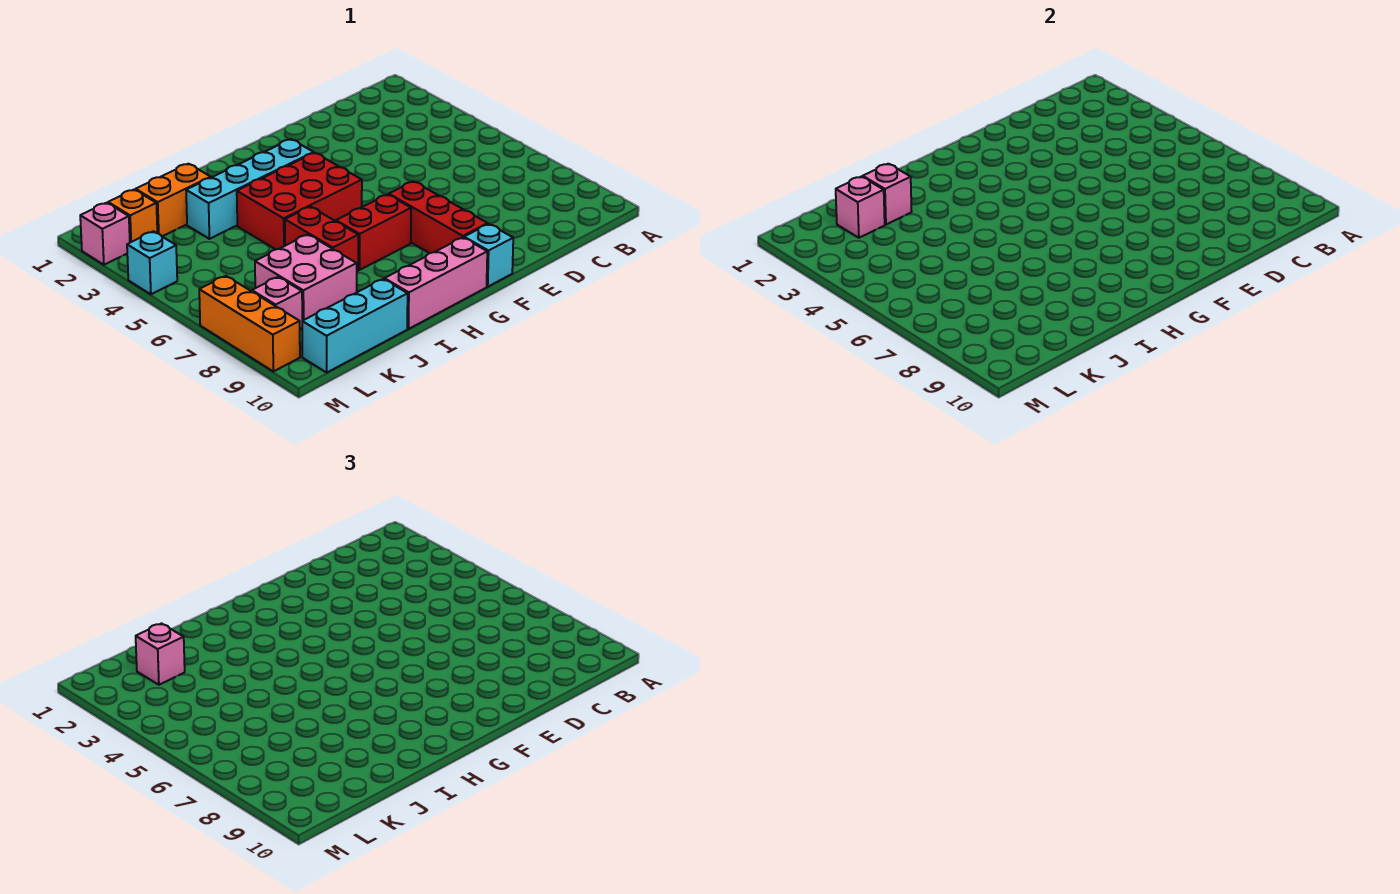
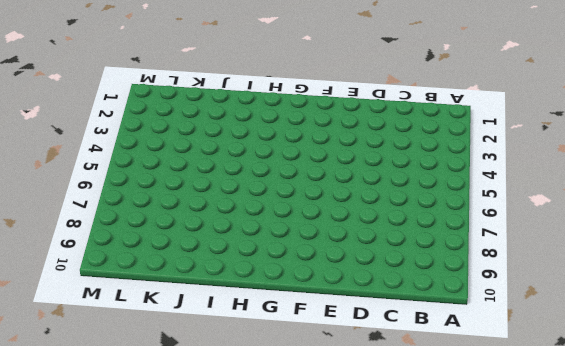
none -> red 1x3 brick [388,181,488,253]
none -> cyan 1x1 brick [464,224,513,287]
none -> cyan 1x4 brick [186,139,314,239]

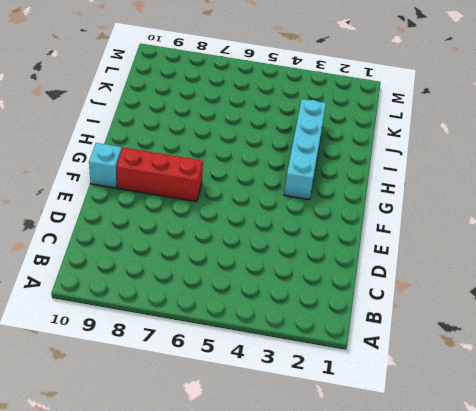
none -> red 2x3 brick [237,153,362,249]
none -> red 1x2 brick [336,194,411,270]
none -> pink 1x3 brick [385,238,487,329]

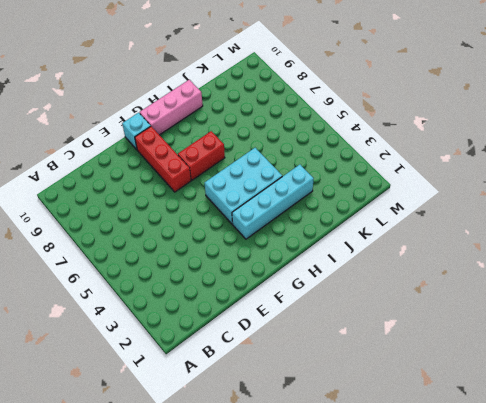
cyan 2x3 brick [205,148,282,224] -> red 2x3 brick [237,153,362,249]
none -> red 1x2 brick [285,207,358,271]
none -> orange 1x2 brick [136,164,211,236]
none -> pink 2x2 brick [255,235,357,321]

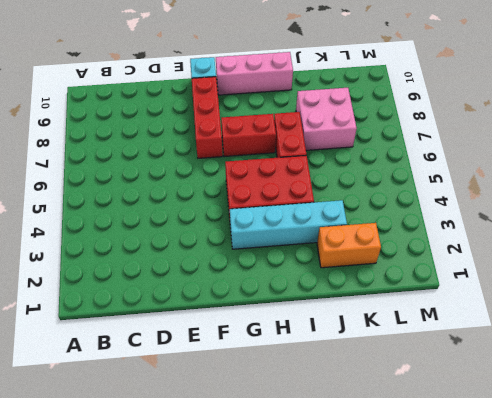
none -> cyan 1x3 brick [302,279,408,372]
none -> orange 1x1 brick [108,190,157,243]
none -> pink 1x1 brick [252,277,302,329]

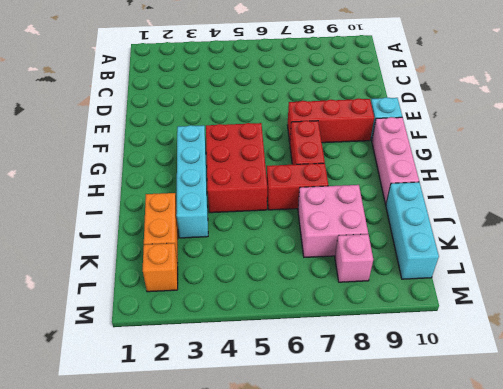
none -> pink 1x1 brick [80,203,130,265]
none -> cyan 1x1 brick [127,231,177,294]
none -> orange 1x3 brick [199,276,300,371]

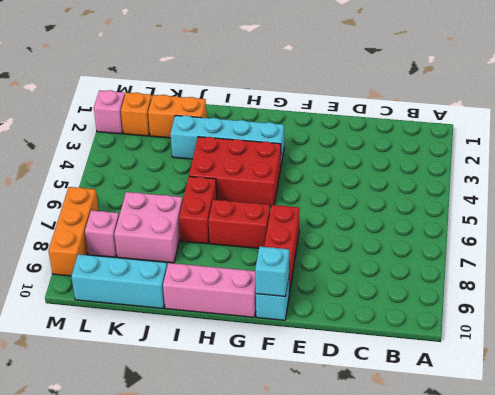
cyan 1x1 brick [255,247,289,296] -> cyan 1x1 brick moved to [127,231,177,294]
none -> pink 1x1 brick [863,164,912,225]
none -> pink 1x1 brick [836,177,885,238]
none -> pink 1x1 brick [136,624,185,685]

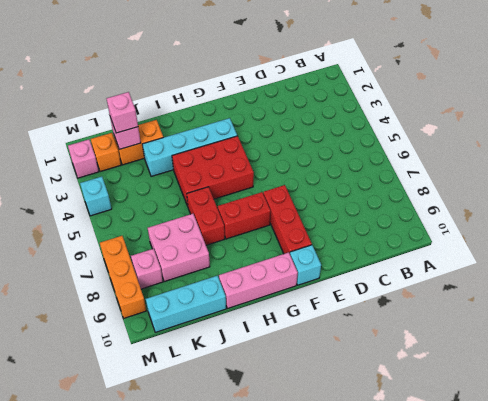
none -> pink 1x1 brick [863,164,912,225]

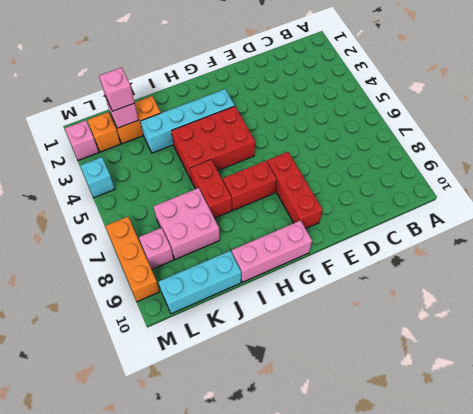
none -> cyan 1x1 brick [464,224,513,287]
none -> pink 1x1 brick [863,164,912,225]

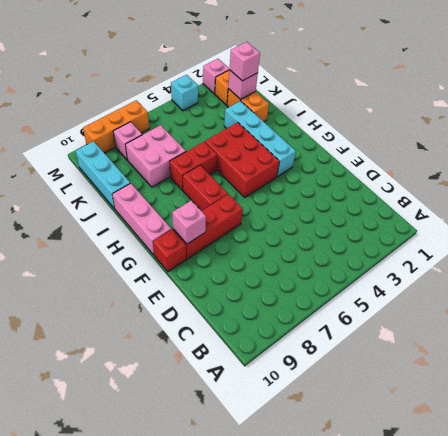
pink 1x1 brick [172,200,206,244] -> pink 1x1 brick moved to [863,164,912,225]
red 1x1 brick [153,230,186,272] -> cyan 1x1 brick [464,224,513,287]

